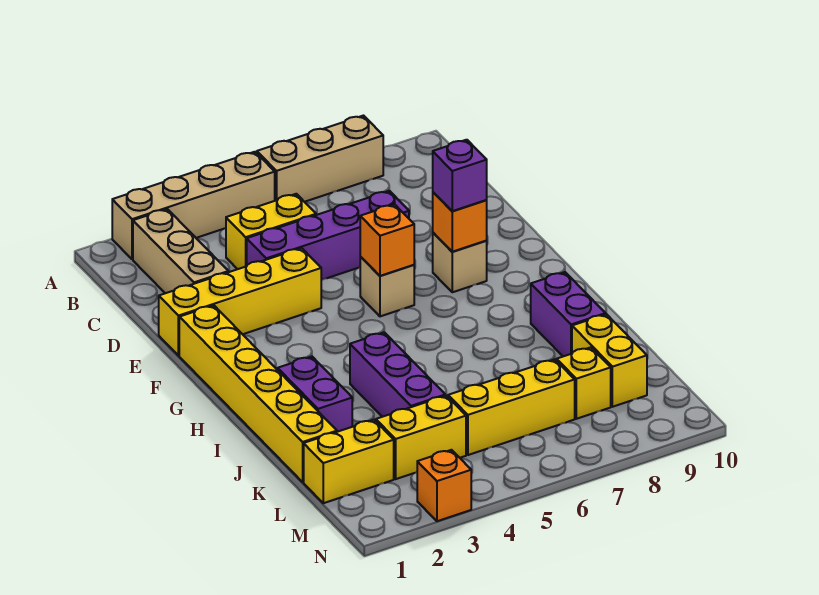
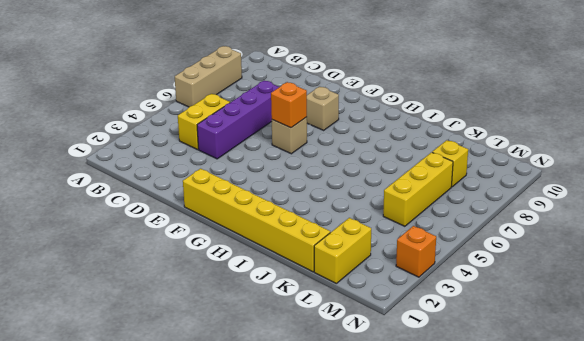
none -> tan 1x4 brick [112,152,275,259]
none -> tan 1x3 brick [133,209,228,293]
none -> yellow 1x4 brick [159,248,321,356]

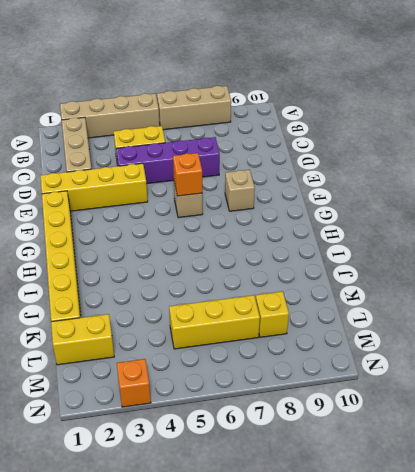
none -> purple 1x2 brick [278,357,352,432]
none -> purple 1x3 brick [350,332,445,417]
none -> purple 1x2 brick [531,272,606,356]

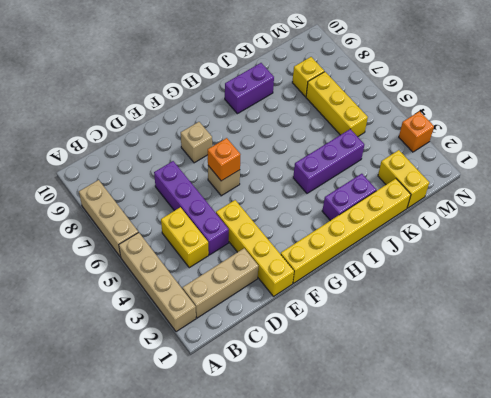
none -> yellow 1x2 brick [572,314,647,407]
none -> yellow 1x2 brick [376,396,466,479]
none -> orange 1x1 brick [433,192,487,252]

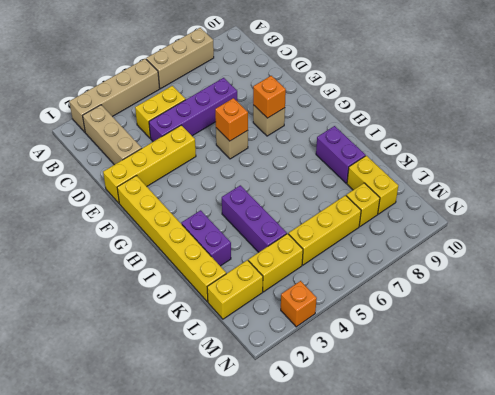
none -> purple 1x1 brick [433,140,487,211]

